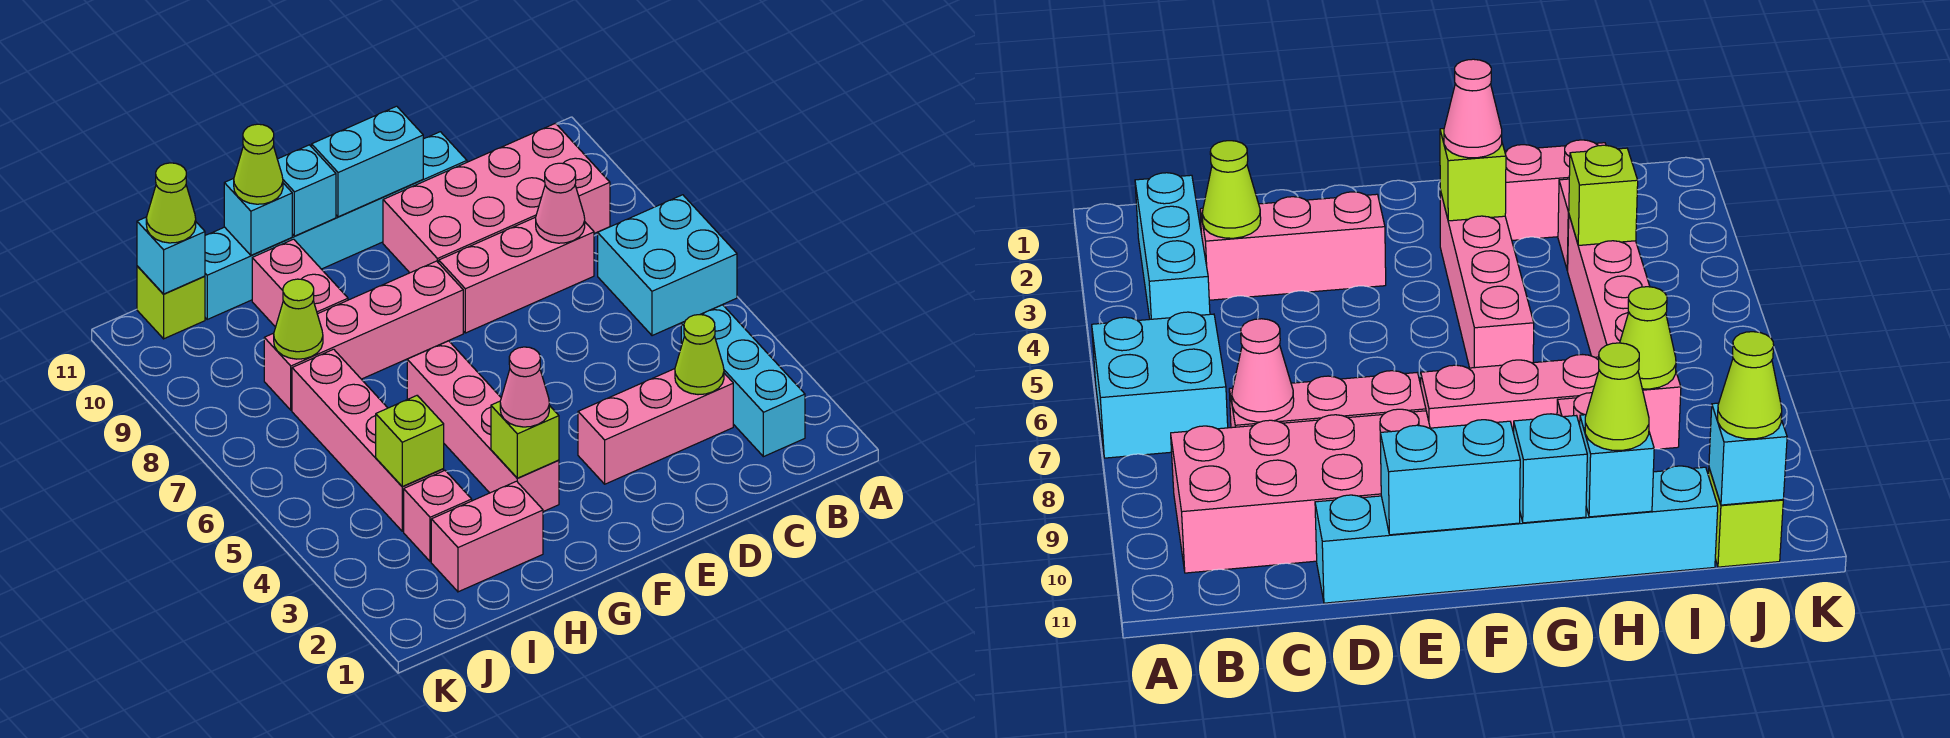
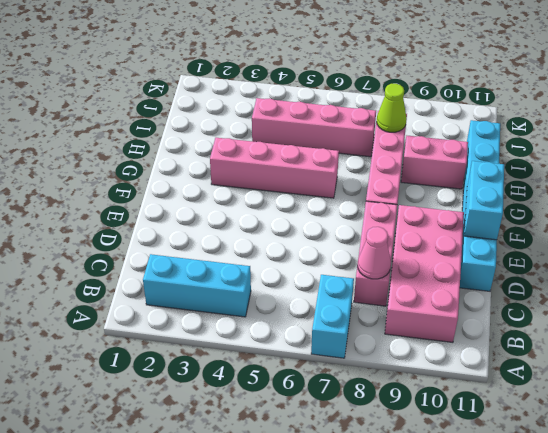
cyan 1x2 brick [311,275,354,358] -> cyan 2x2 brick [598,195,737,336]
none -> pink 1x3 brick [578,369,733,484]
none -> pink 1x2 brick [431,481,543,592]
none -> pink 1x1 brick [404,471,472,562]

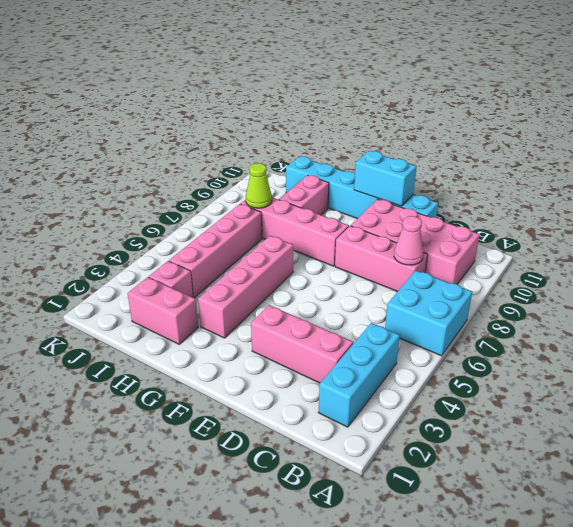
none -> lime 1x1 brick [137,266,205,339]
none -> lime 1x1 cone [675,315,724,395]
none -> lime 1x1 brick [491,401,559,478]

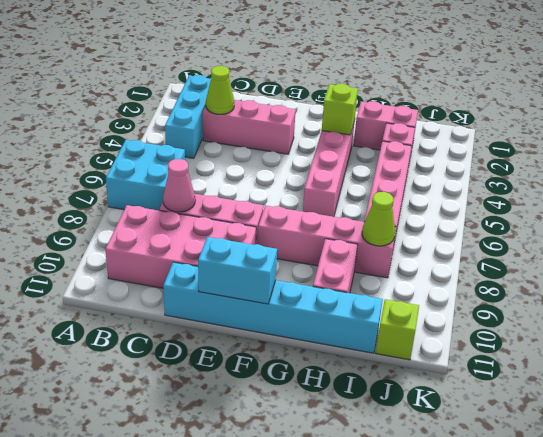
none -> cyan 1x1 brick [277,145,336,236]
none -> cyan 1x1 brick [224,178,292,255]
none -> lime 1x1 brick [376,396,444,486]

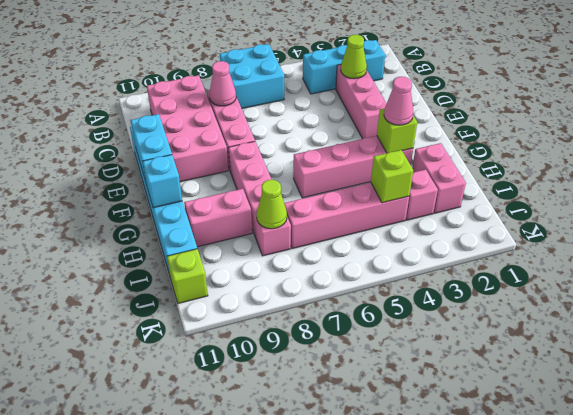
none -> cyan 1x1 brick [224,178,292,255]
none -> cyan 1x1 brick [137,217,205,294]
none -> lime 1x1 cone [234,124,283,204]

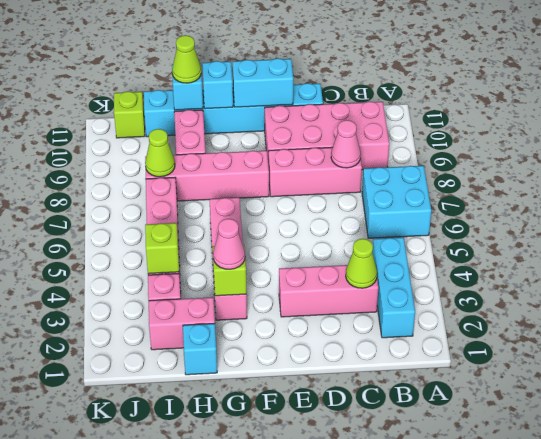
cyan 1x1 brick [183,323,217,375] -> cyan 1x1 brick moved to [137,217,205,294]
none -> lime 1x1 cone [146,163,196,243]

